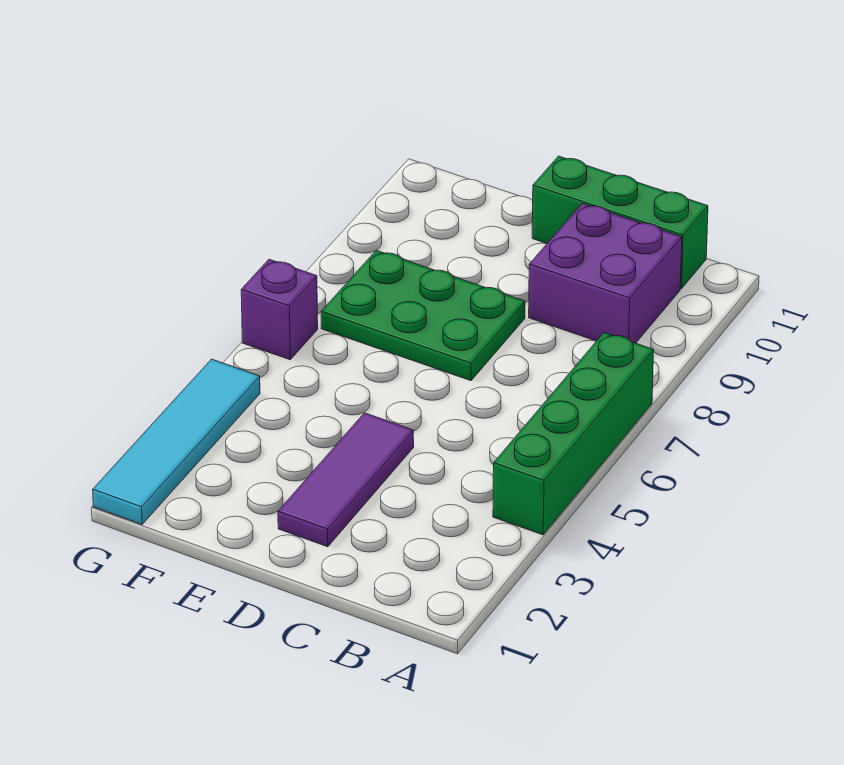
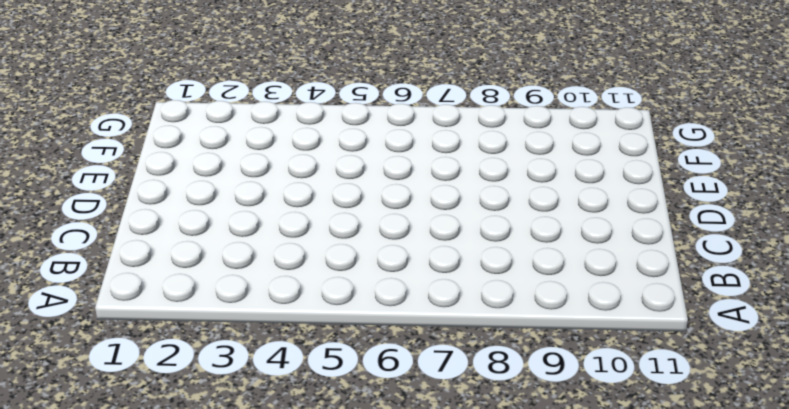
none -> green 1x4 brick [493,333,654,535]
none -> purple 2x2 brick [529,203,682,343]

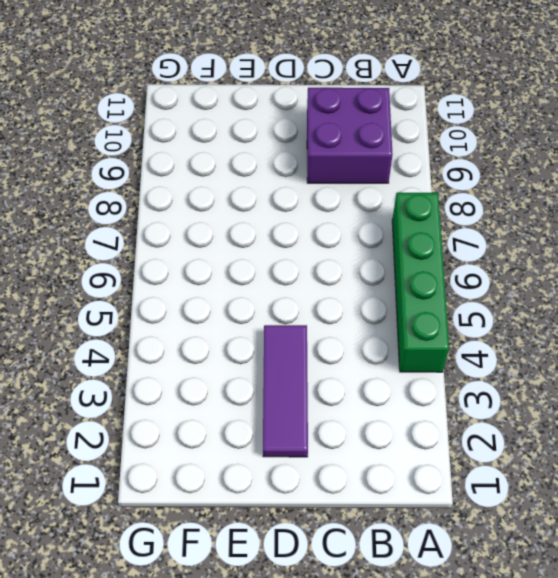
none -> green 1x3 brick [532,156,708,289]
none -> green 2x3 plate [321,250,525,381]

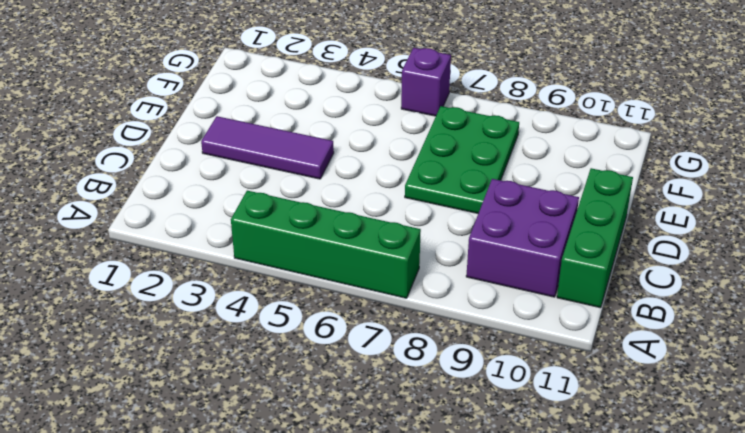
none -> cyan 1x4 tile [93,359,260,524]

